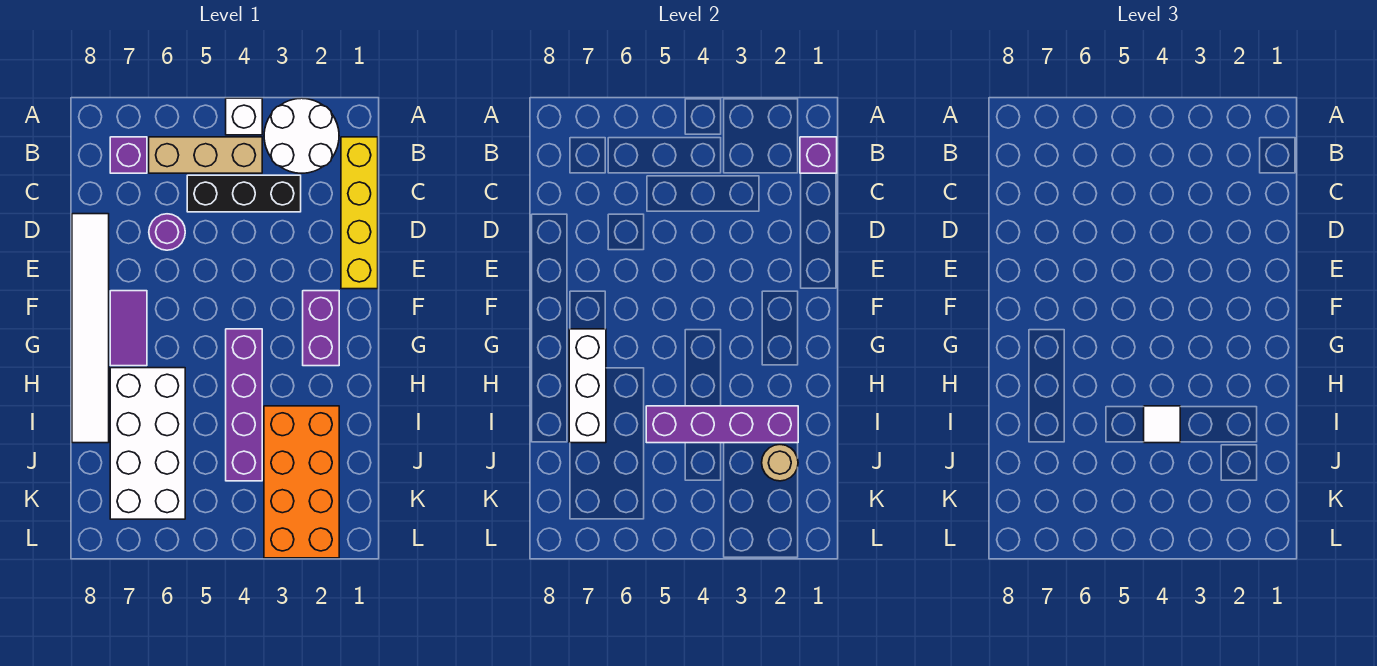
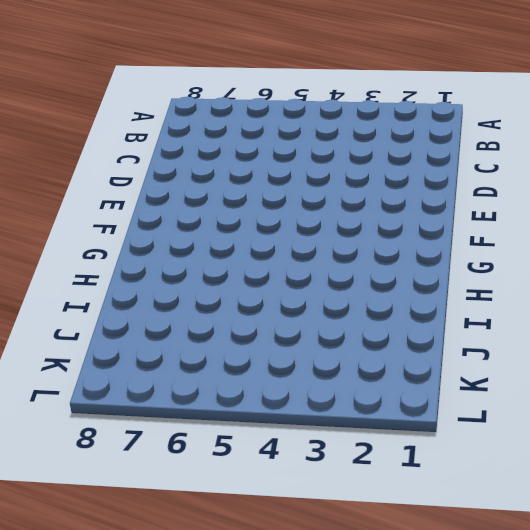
none -> white 2x2 round brick [264,98,339,173]
none -> white 1x1 brick [226,98,262,135]
none -> yellow 1x4 brick [341,137,378,289]

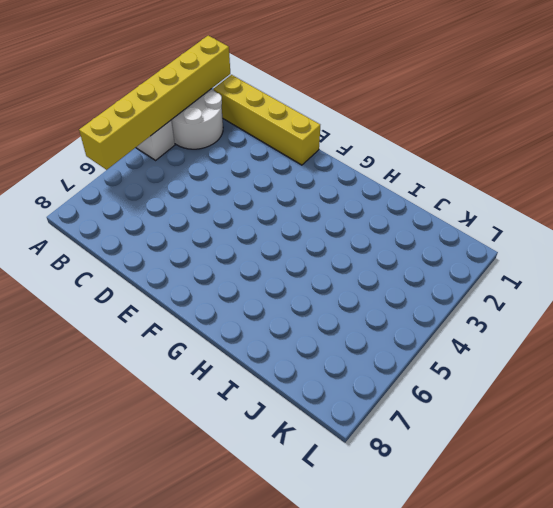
yellow 1x6 brick [79,36,230,170] -> none
none -> tan 1x3 brick [149,137,262,173]
none -> purple 1x1 brick [110,137,147,173]
none -> black 1x3 brick [187,175,301,212]

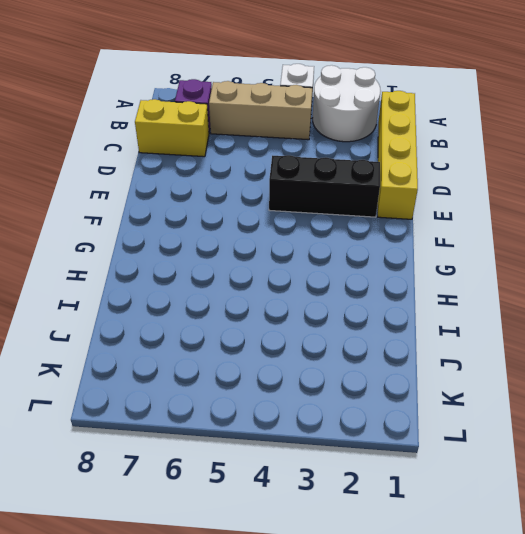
yellow 1x2 brick [135,99,209,157] -> none
black 1x3 brick [269,155,380,217] -> black 1x3 brick moved to [187,175,301,212]
none -> purple 1x1 round brick [149,214,185,250]
none -> white 1x6 tile [72,214,109,443]
none -> purple 1x2 brick [303,291,339,366]

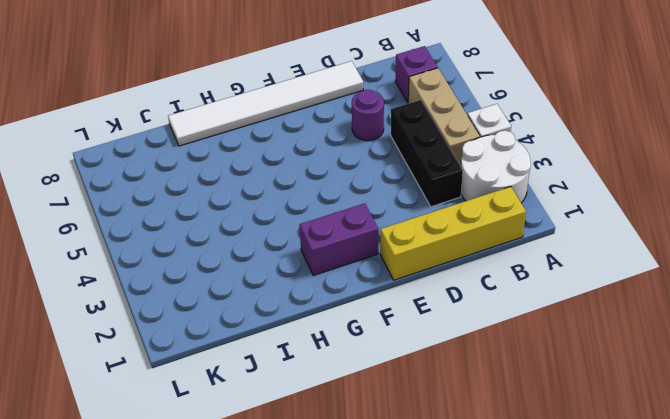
none -> purple 1x2 tile [110,291,147,366]
none -> purple 1x4 brick [226,329,262,481]
none -> white 2x4 brick [110,368,185,519]

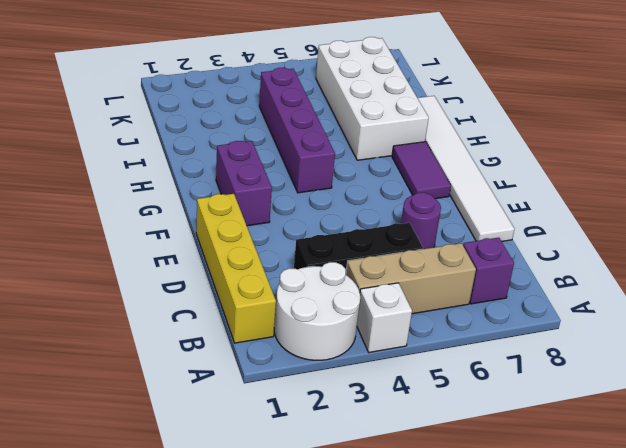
none -> orange 2x4 brick [264,406,339,558]
none -> purple 1x1 brick [800,137,837,173]
none -> white 1x3 brick [569,329,606,443]

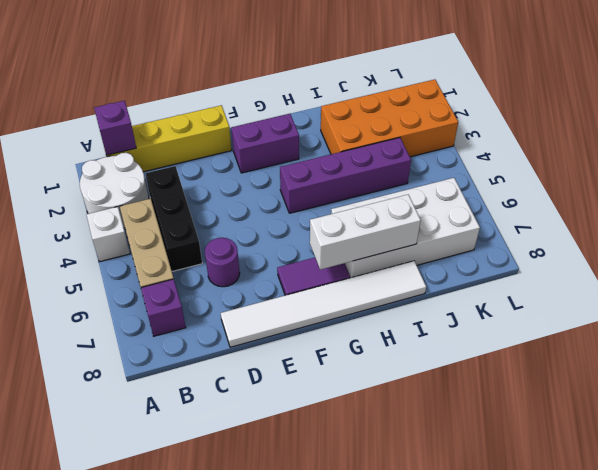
none -> purple 1x4 brick [646,406,798,443]
none -> tan 1x1 round brick [762,445,798,481]
none -> white 1x1 tile [1144,406,1180,443]

